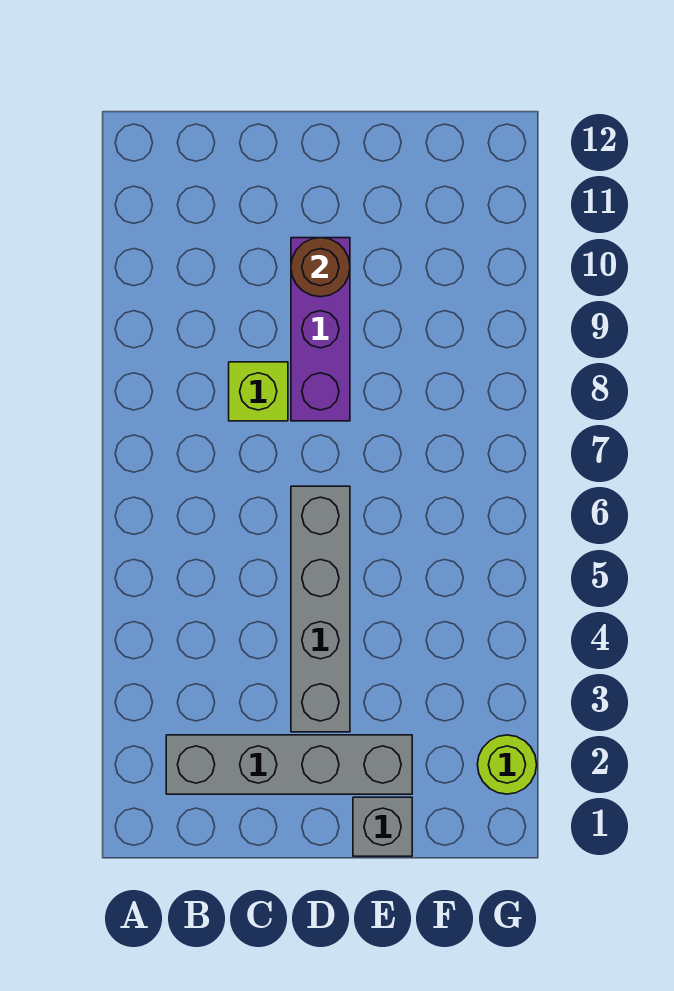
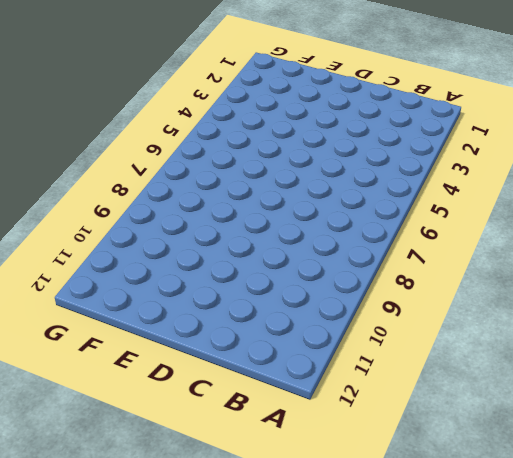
none -> grey 1x4 brick [166,735,412,794]
none -> lime 1x1 brick [229,362,288,421]

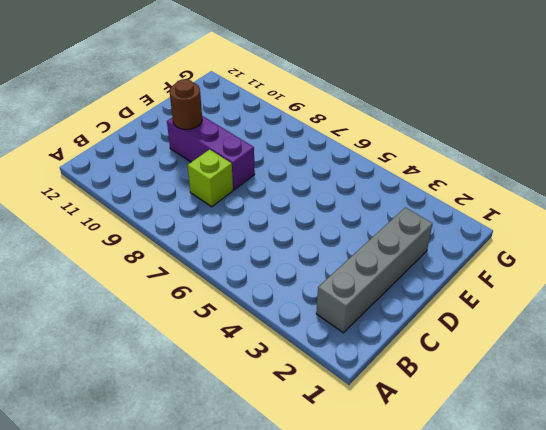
none -> grey 1x4 brick [291,486,350,732]
none -> grey 1x1 brick [353,797,412,856]

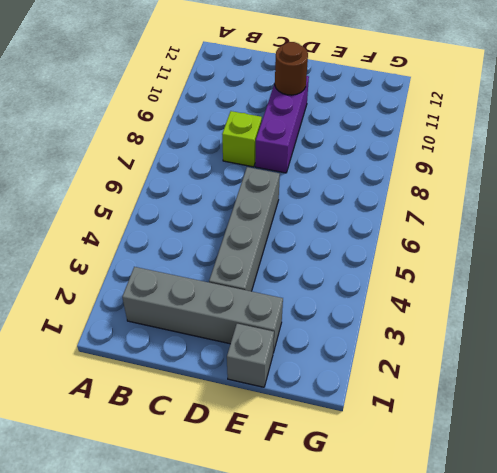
none -> lime 1x1 round brick [477,735,537,794]

